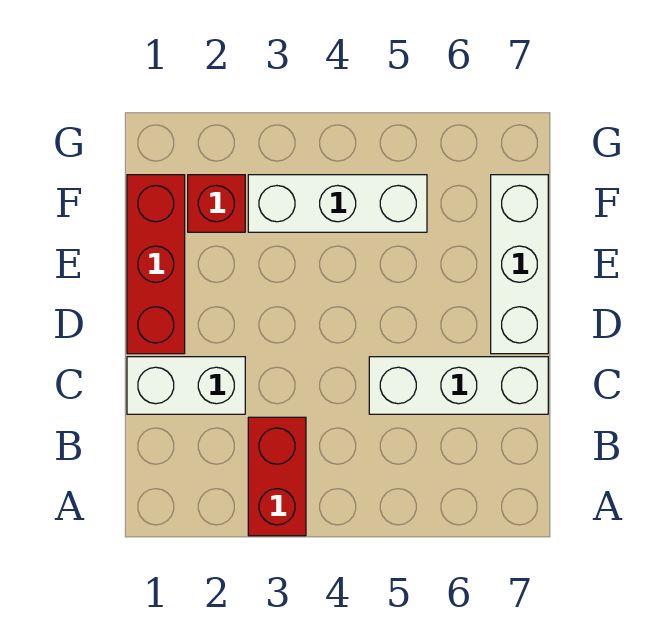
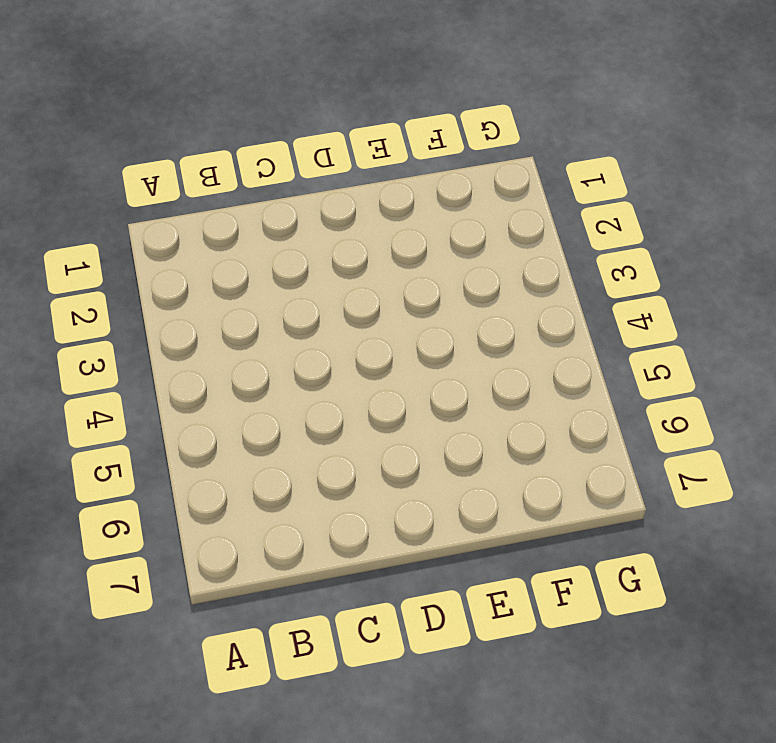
none -> red 1x2 brick [248,417,306,536]
none -> white 1x2 brick [127,357,245,414]

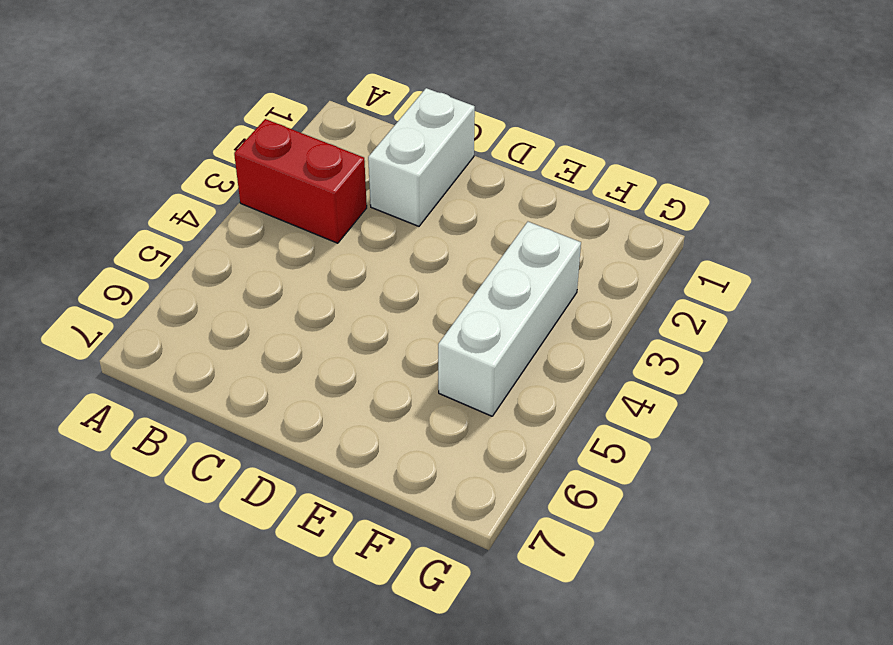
none -> white 1x3 brick [369,357,548,414]
none -> red 1x3 brick [127,175,185,354]

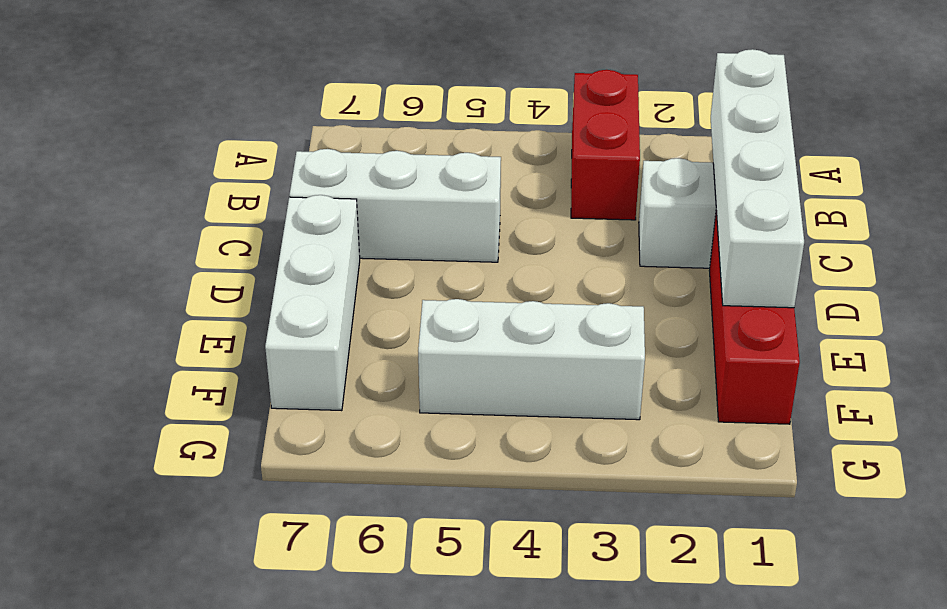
white 1x4 brick [711,49,804,308] -> none
none -> red 1x1 brick [188,175,245,232]

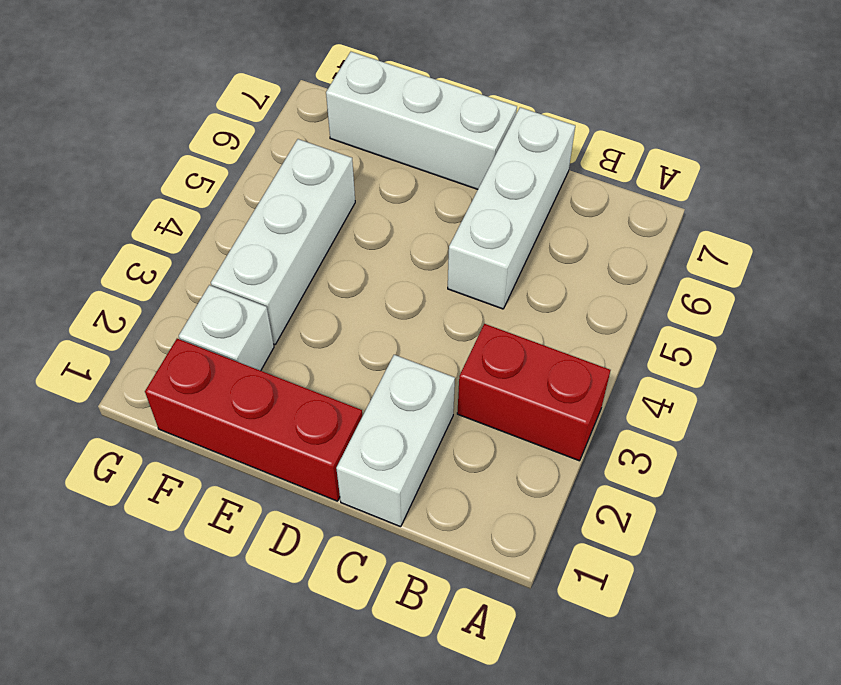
white 1x1 brick [179,285,274,371] -> red 1x1 brick [188,175,245,232]

